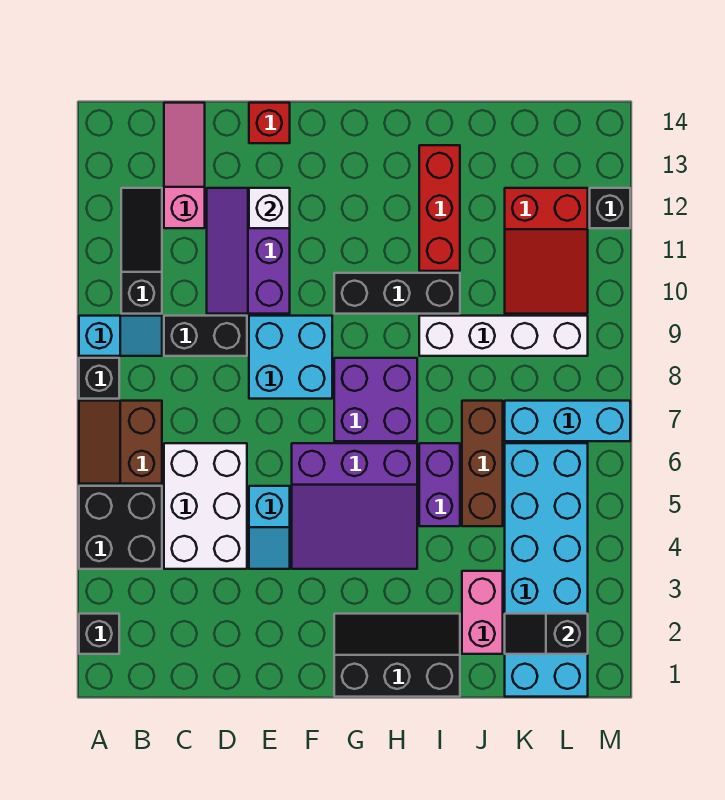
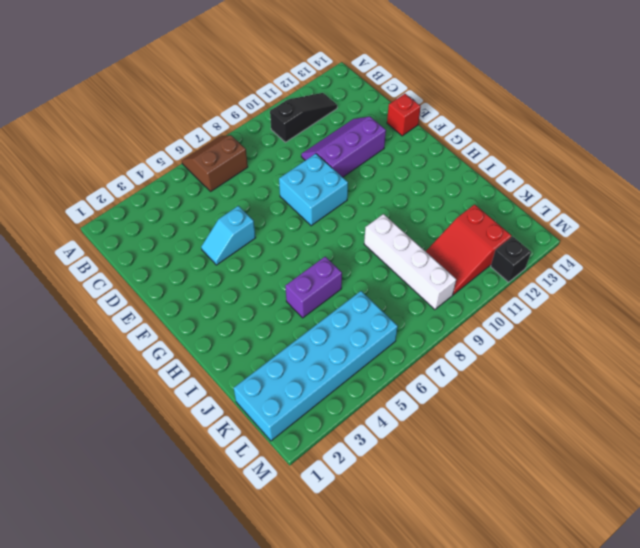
none -> black 1x1 brick [79,614,119,654]
none -> black 2x2 brick [79,486,162,569]
none -> black 1x1 brick [79,358,119,399]

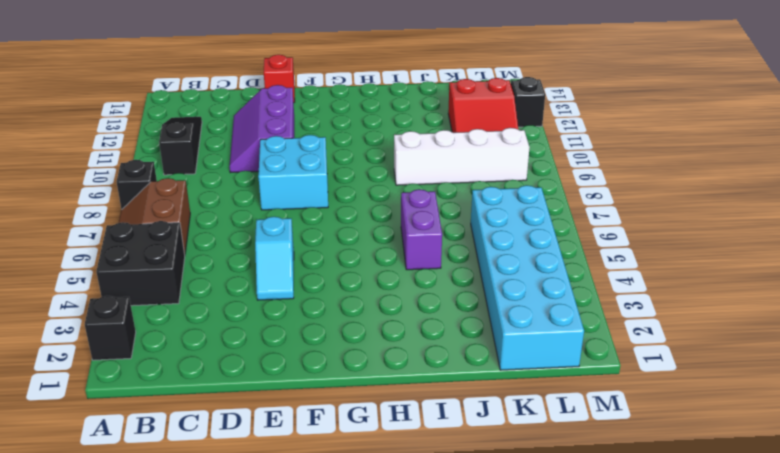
none -> cyan 1x2 slope [79,316,162,356]
none -> white 2x3 brick [164,443,247,569]
none -> black 1x2 brick [164,316,247,356]

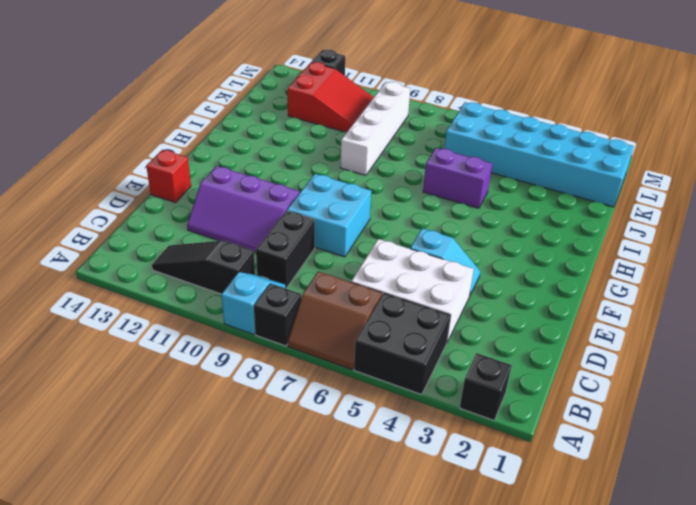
none -> pink 1x3 slope [164,103,205,228]
none -> purple 3x3 slope [292,443,417,569]
none -> black 2x3 slope [334,614,460,697]

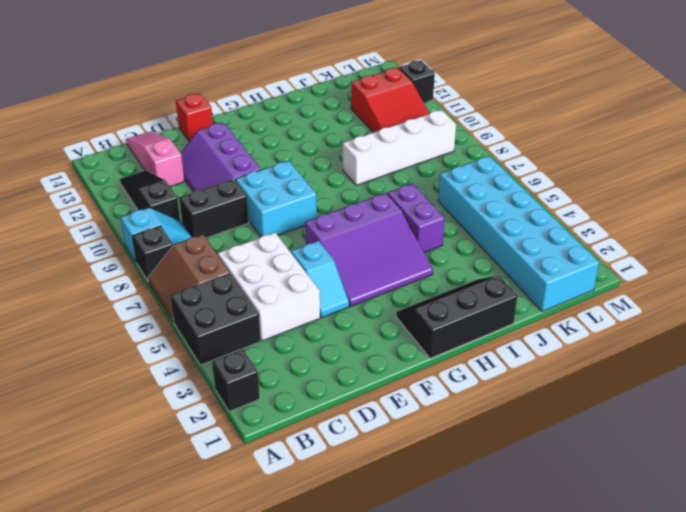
none -> purple 2x2 brick [334,358,417,441]
none -> black 1x3 brick [334,273,460,314]
none -> red 1x3 brick [419,145,460,271]

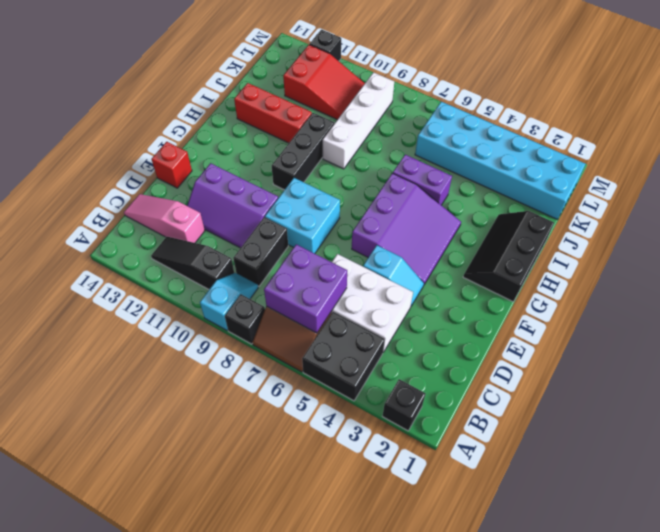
purple 2x2 brick [264,244,347,333] -> purple 2x2 brick moved to [334,358,417,441]
none -> pink 1x2 brick [462,571,503,654]
none -> brown 1x3 brick [462,401,503,526]
none -> cyan 1x3 brick [505,401,630,441]

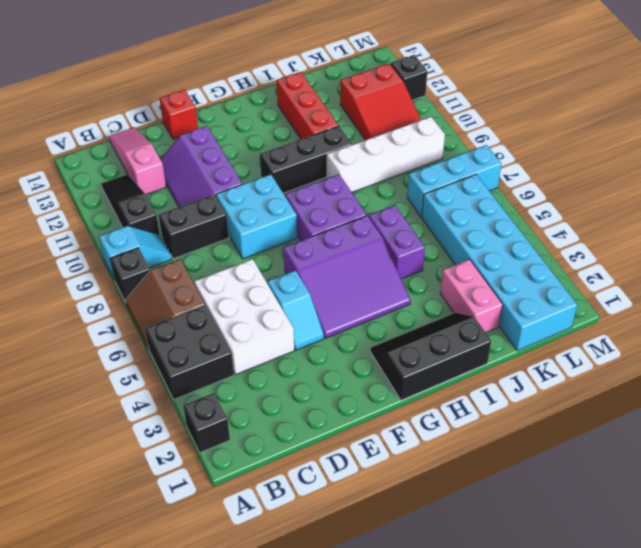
none -> brown 1x3 brick [462,401,503,526]
none -> white 1x1 brick [249,188,290,228]
none -> black 1x2 slope [505,614,588,654]

